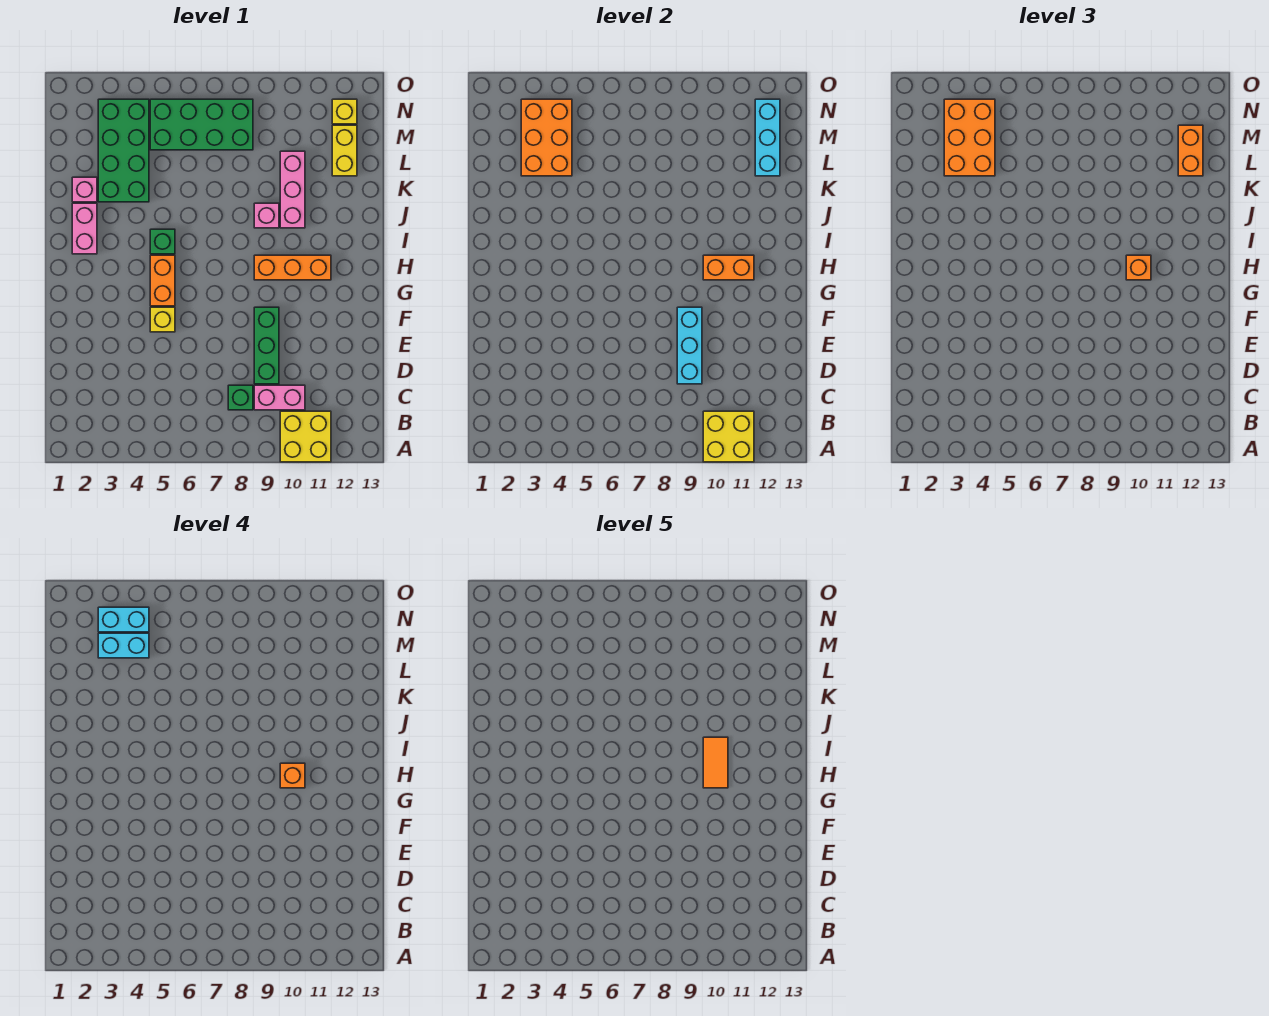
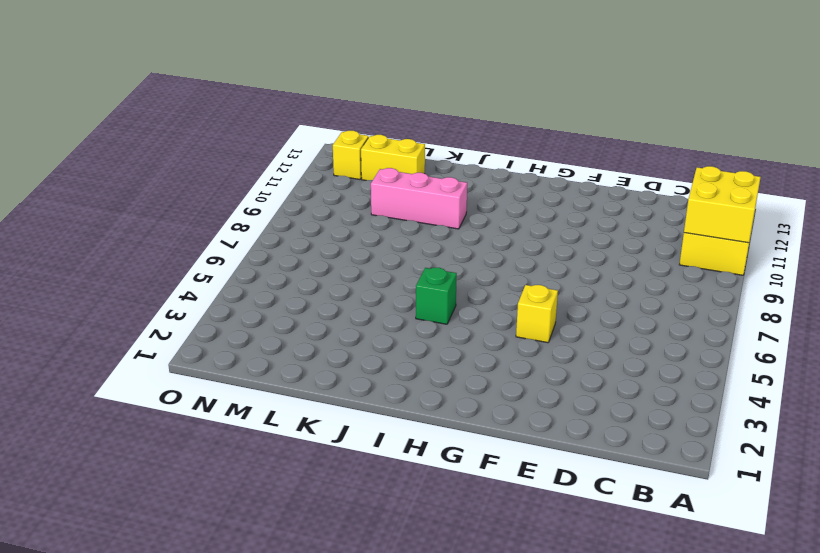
none -> green 1x1 brick [228,385,253,410]
none -> pink 1x2 brick [254,385,305,410]
none -> green 1x3 brick [254,307,279,384]

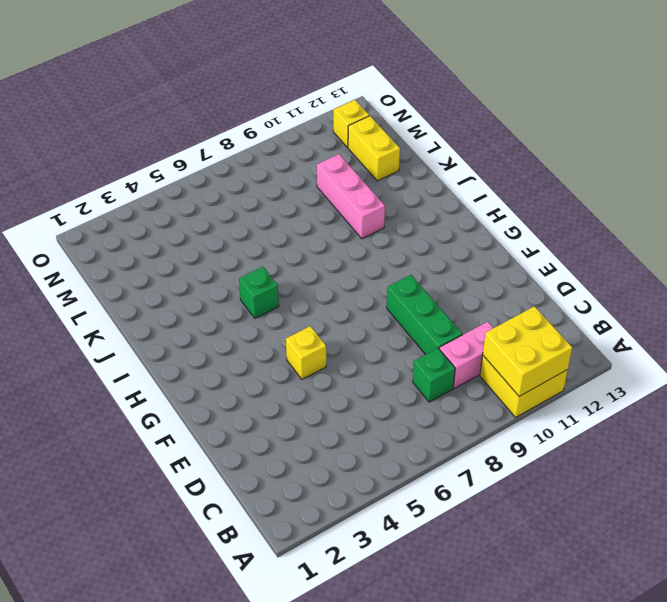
none -> orange 1x2 brick [150,255,175,306]
none -> orange 1x3 brick [254,255,331,280]
none -> pink 1x2 brick [72,203,97,254]

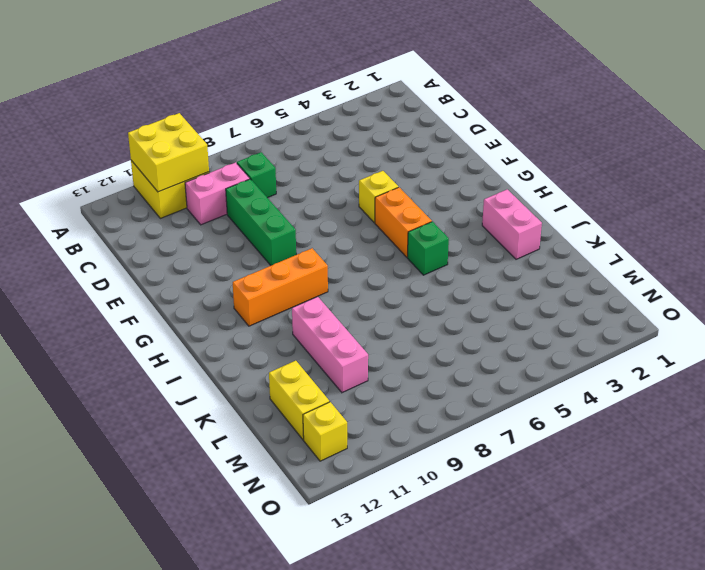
none -> pink 1x1 brick [254,203,279,228]
none -> pink 1x1 brick [72,177,97,202]
none -> green 2x4 brick [98,99,149,202]

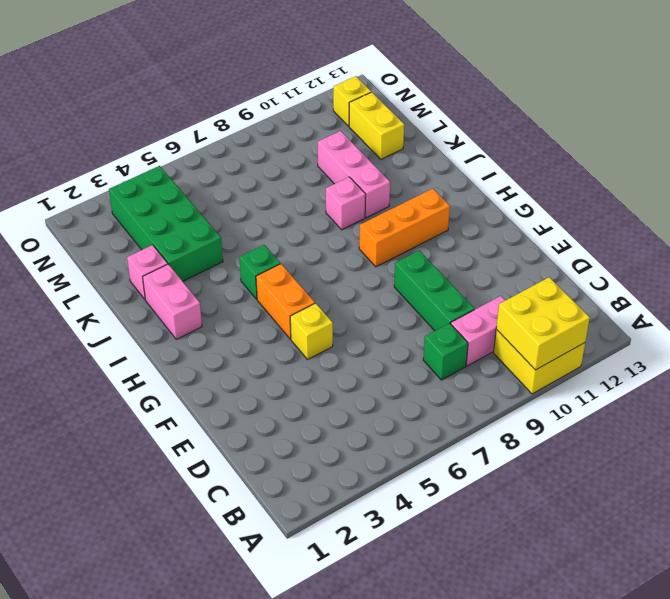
none -> green 2x4 brick [150,99,253,150]
none -> cyan 1x3 brick [677,307,702,384]
none -> orange 1x2 brick [703,255,754,280]

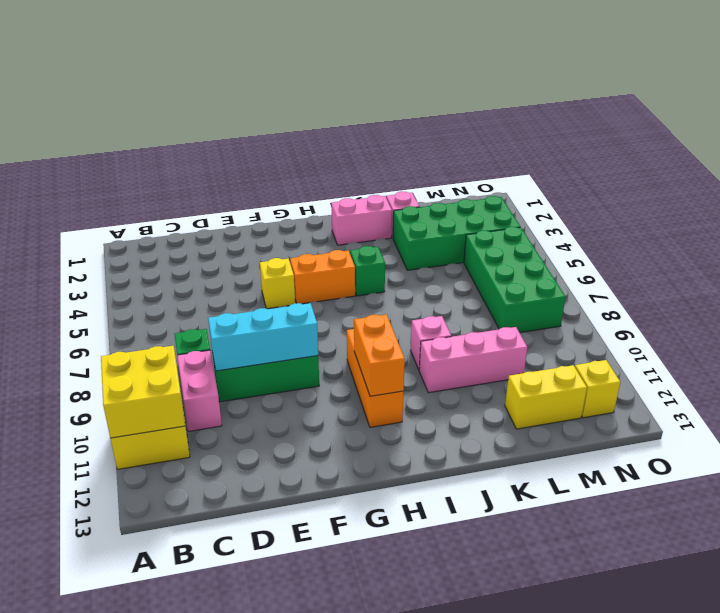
none -> orange 2x3 brick [521,99,572,176]
none -> cyan 1x3 brick [755,99,780,176]
none -> orange 1x1 brick [1126,255,1151,280]

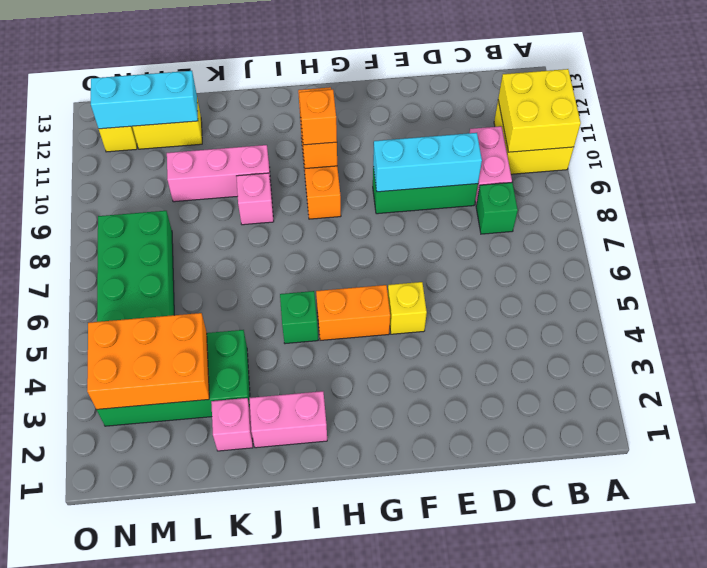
none -> orange 2x3 brick [944,99,995,176]
none -> orange 1x2 brick [1178,125,1203,176]
none -> orange 1x1 brick [280,763,305,788]

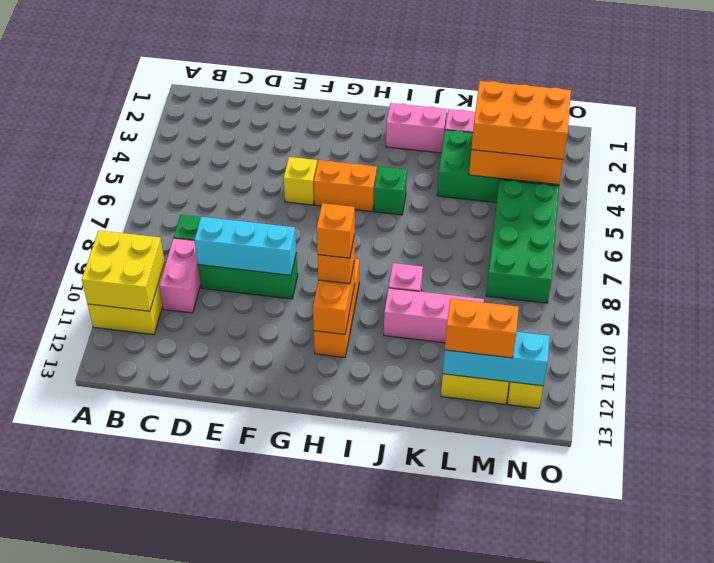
none -> cyan 1x2 brick [98,633,149,658]
none -> cyan 1x2 brick [98,607,149,632]
none -> orange 1x2 tile [703,737,728,788]

